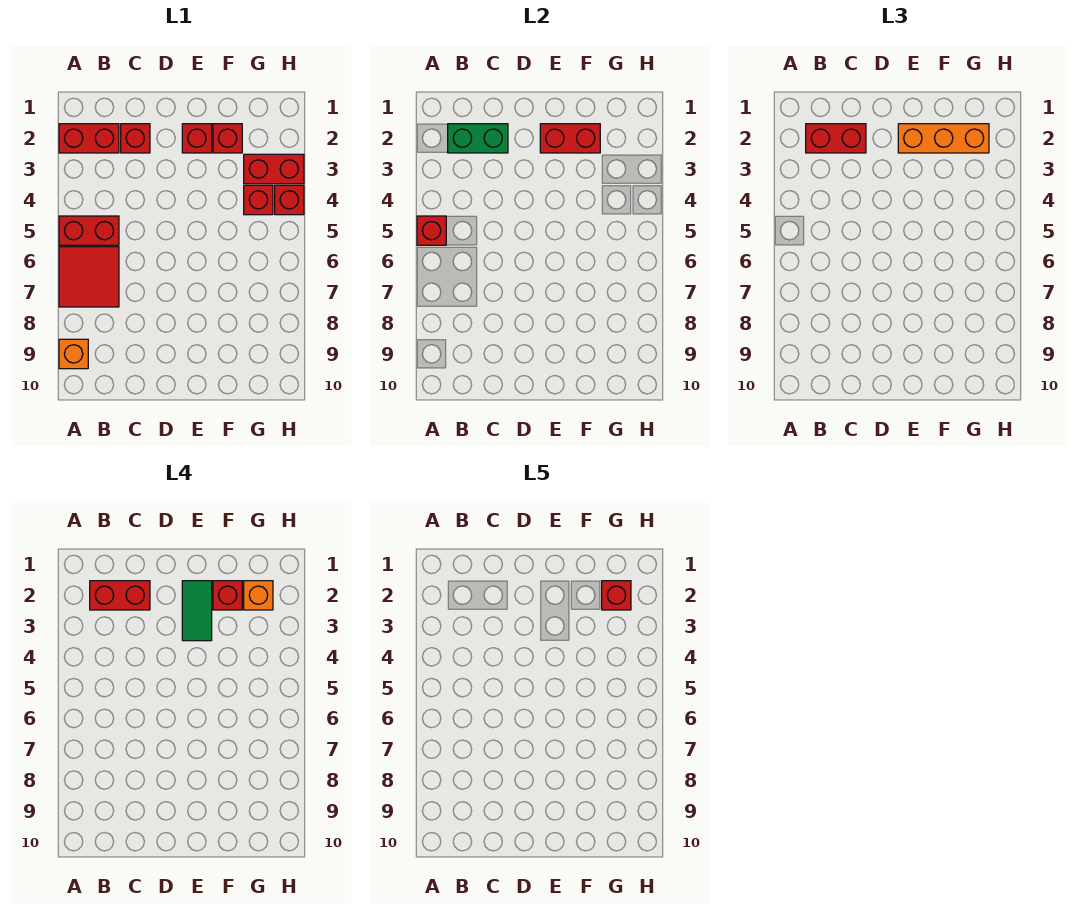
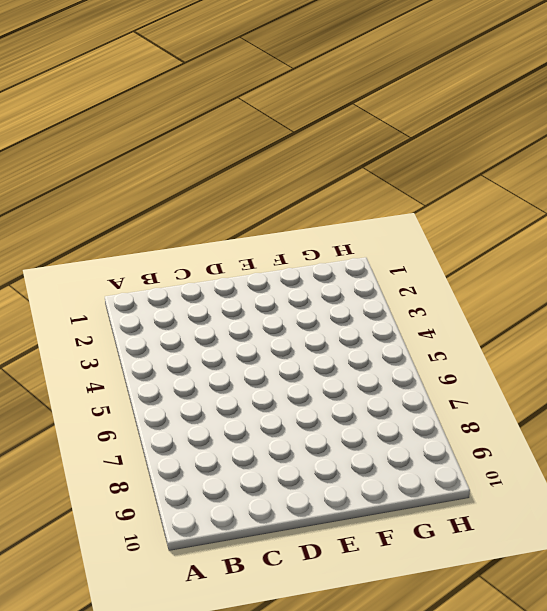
none -> red 1x2 brick [59,124,119,153]
none -> red 1x2 brick [59,216,119,245]
none -> red 2x2 tile [59,247,119,307]

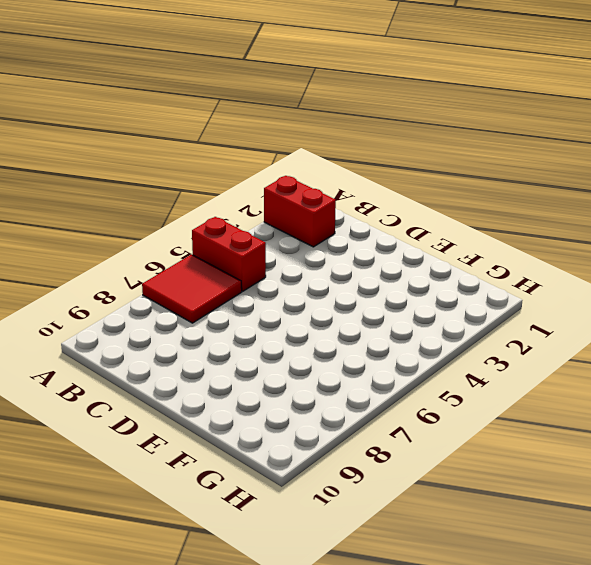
none -> orange 1x1 brick [59,339,88,369]
none -> red 1x1 brick [121,124,150,153]
none -> red 1x1 brick [182,124,212,153]

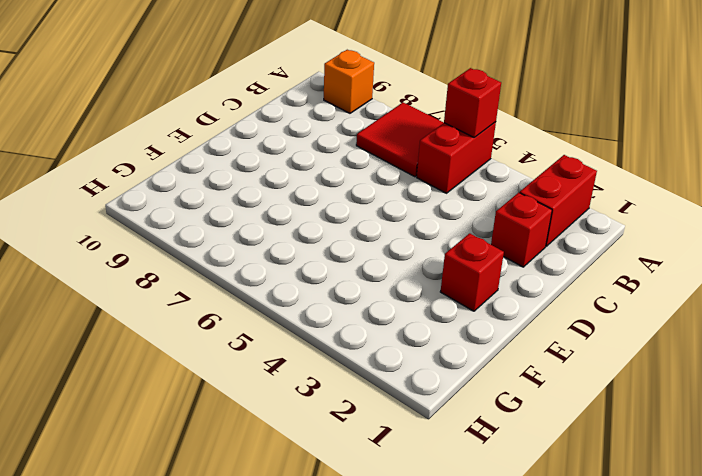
none -> red 1x1 brick [213,124,242,153]
none -> red 1x2 brick [244,154,304,184]
none -> red 1x1 brick [244,185,273,215]

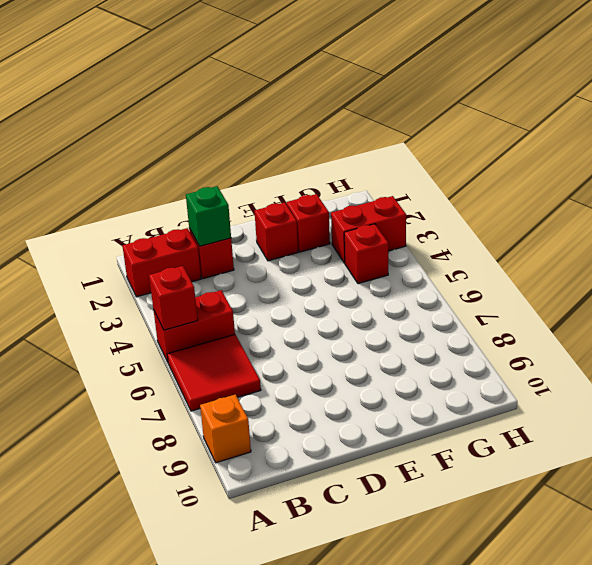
green 1x1 brick [186,186,231,246] -> green 1x2 brick [448,124,508,153]
none -> red 1x1 brick [275,185,304,215]
none -> red 1x2 brick [540,124,600,153]
none -> red 1x2 brick [806,124,866,153]

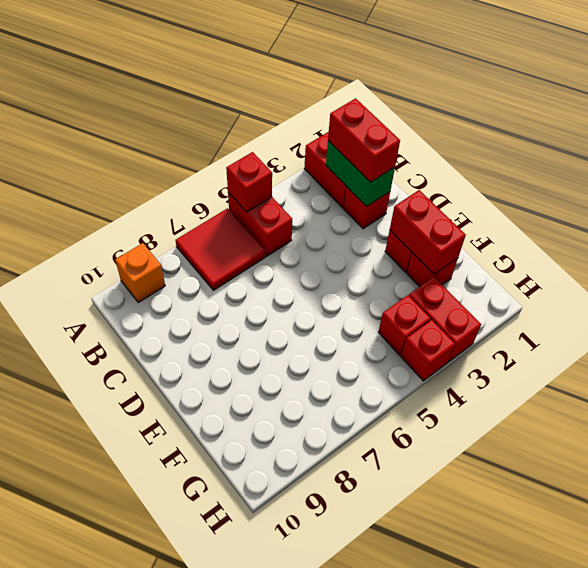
none -> orange 1x3 brick [898,124,989,153]
none -> red 1x2 brick [90,581,150,610]
none -> green 1x2 tile [182,581,212,641]

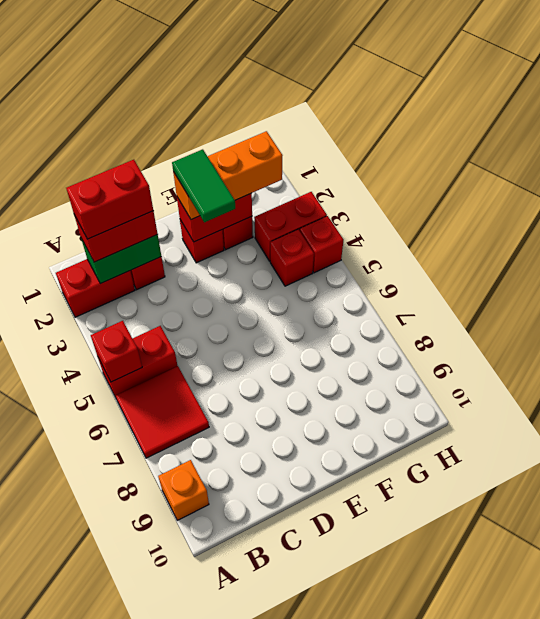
none -> red 1x1 brick [213,581,242,610]
none -> orange 1x1 brick [244,581,273,610]
none -> red 1x1 brick [602,581,631,610]

